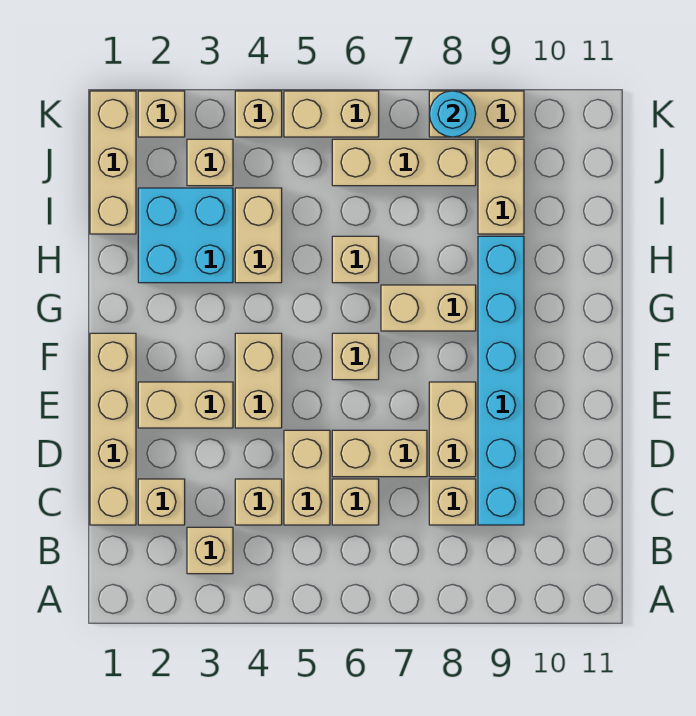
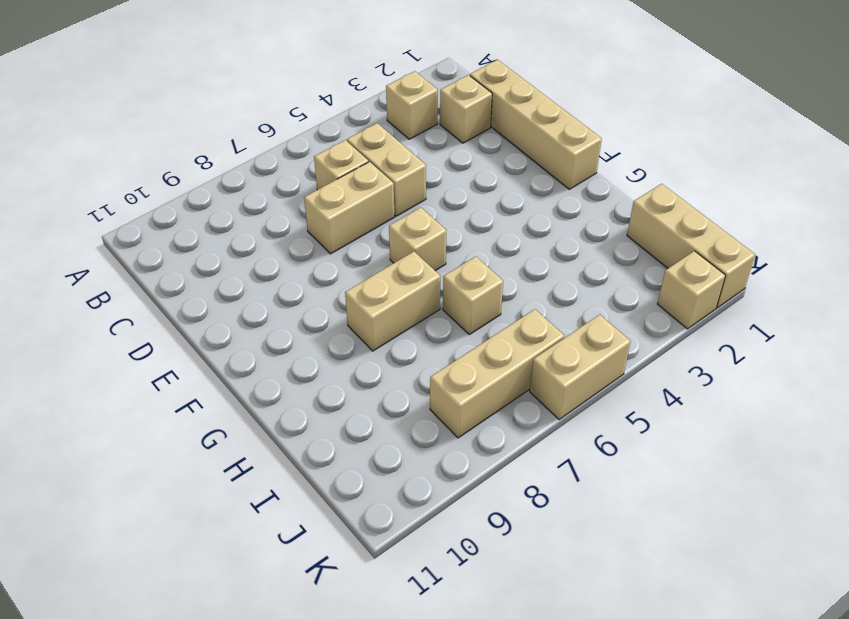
none -> tan 1x1 brick [235,479,282,525]
none -> tan 1x1 brick [429,479,476,525]
none -> cyan 1x6 brick [478,236,524,525]

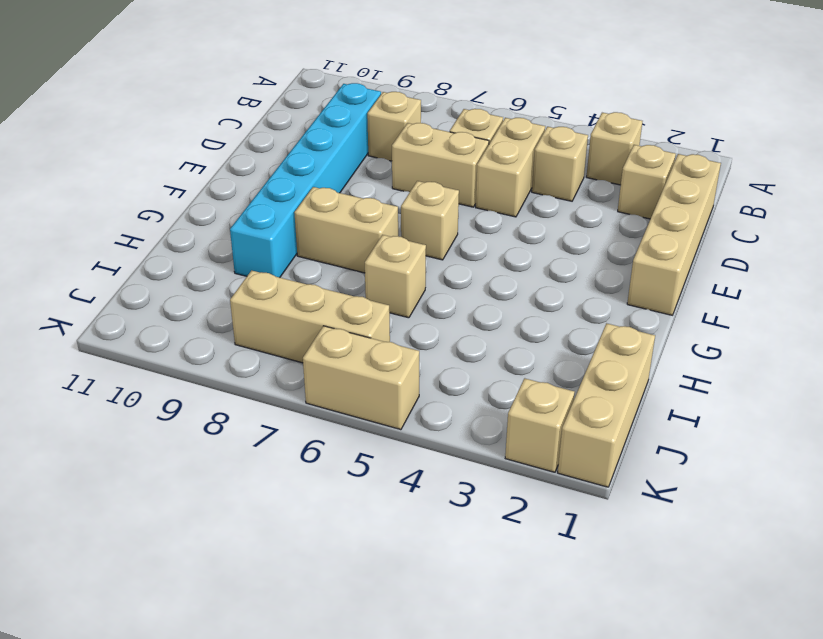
none -> tan 1x2 brick [429,382,476,477]
none -> tan 1x2 brick [138,382,233,428]
none -> tan 1x2 brick [235,333,282,428]

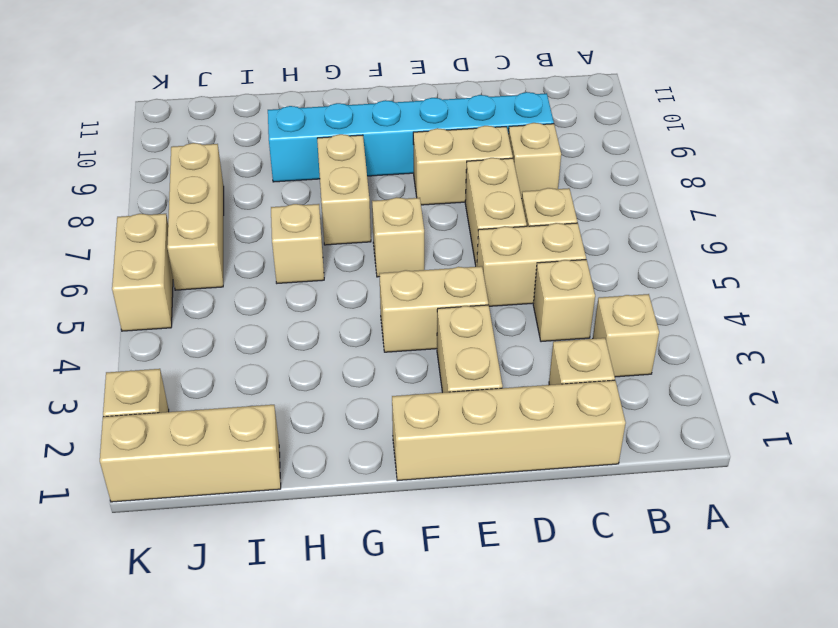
none -> cyan 2x2 brick [138,188,233,283]
none -> tan 1x2 brick [235,188,282,283]
none -> tan 1x2 brick [478,139,524,234]

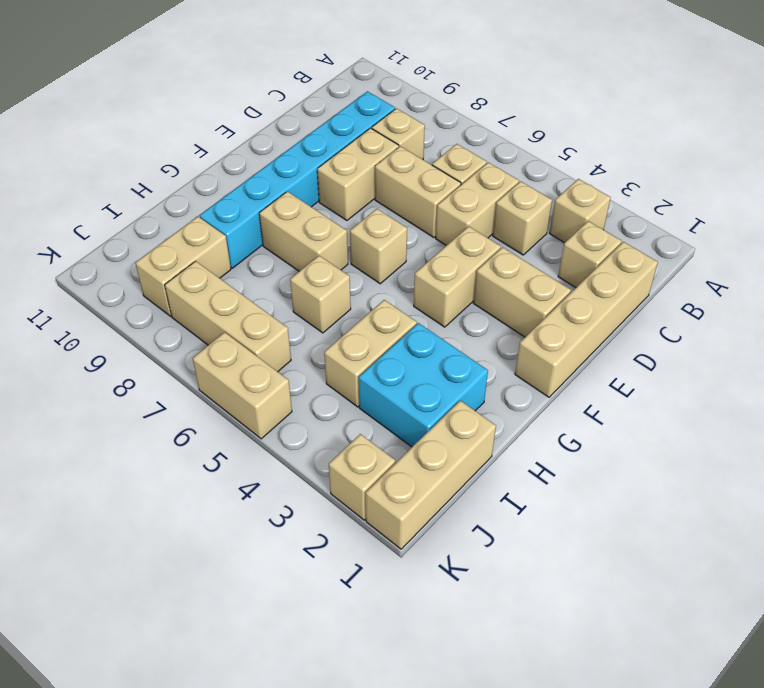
none -> tan 1x1 brick [187,139,233,186]
none -> tan 1x1 brick [235,91,282,137]
none -> tan 1x2 brick [429,91,524,137]

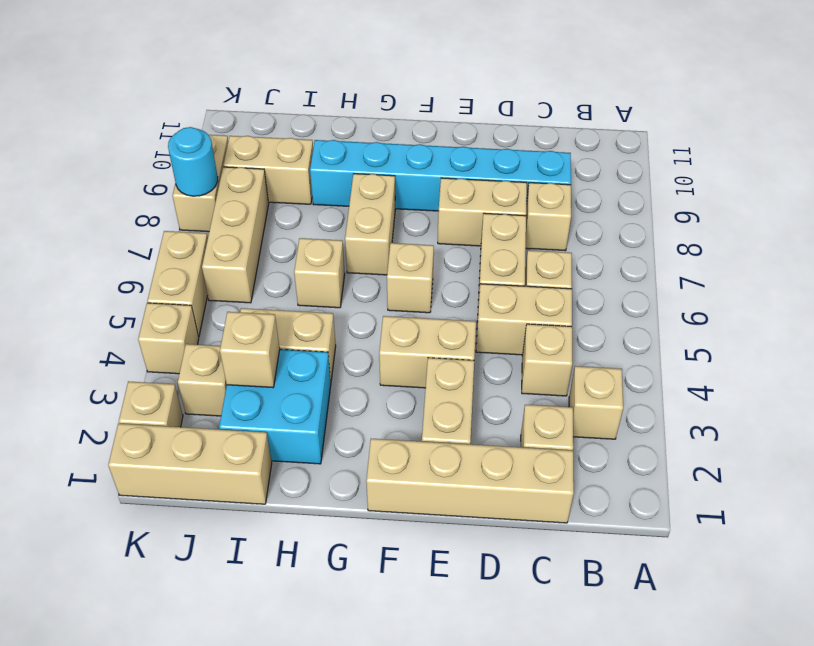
tan 1x1 brick [220,312,280,388] -> none

